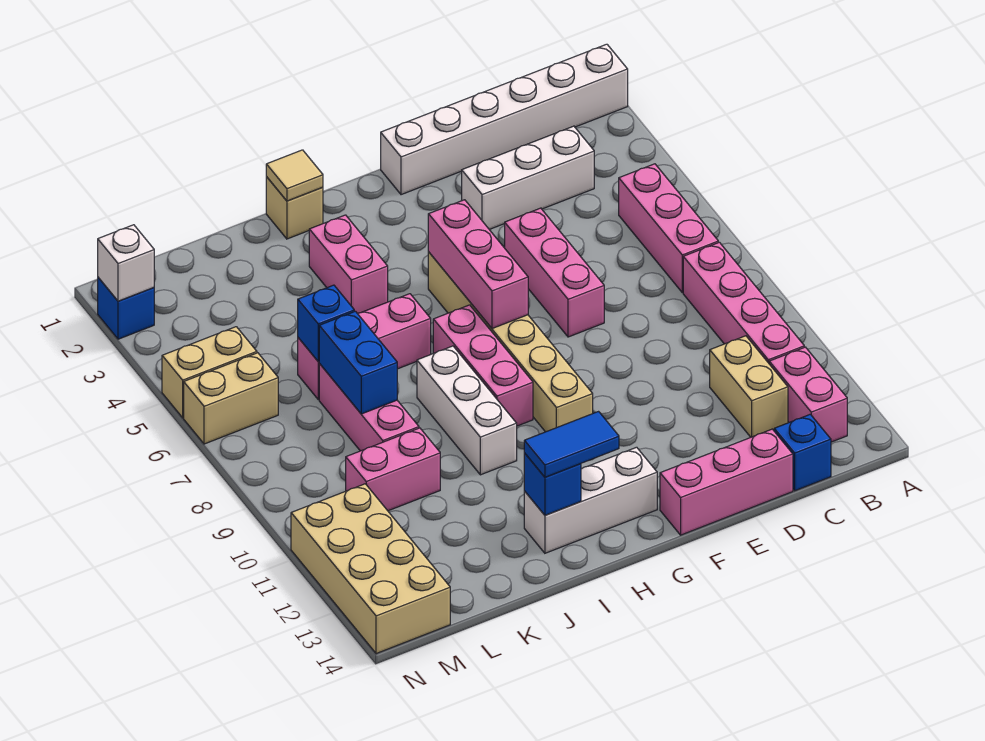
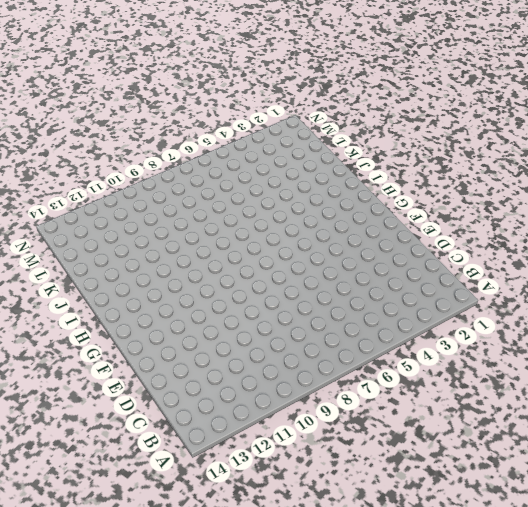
none -> white 1x6 brick [381,44,628,195]
none -> pink 1x3 brick [619,164,718,293]
none -> pink 1x4 brick [683,242,804,363]

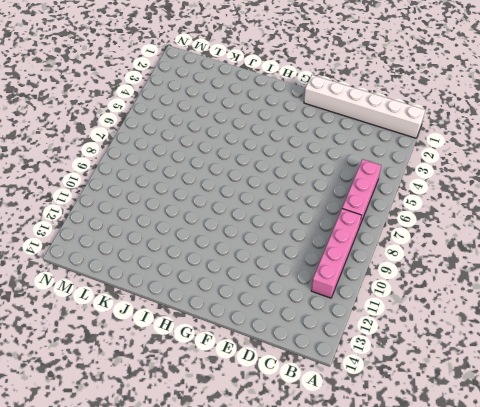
none -> pink 1x2 brick [769,347,847,442]
none -> white 1x3 brick [462,126,594,229]
none -> tan 1x2 brick [710,336,788,437]

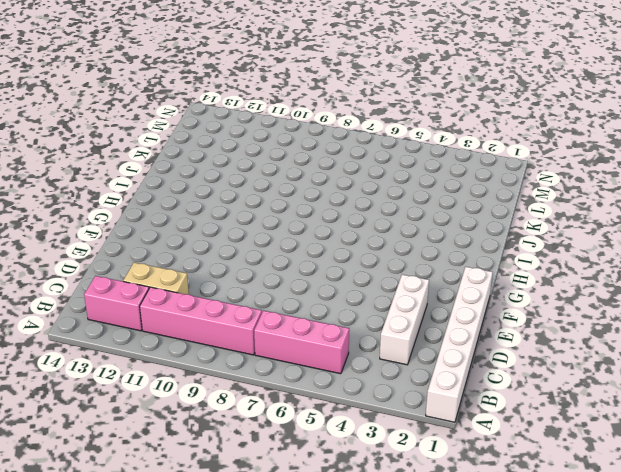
none -> blue 1x1 brick [774,414,831,491]
none -> pink 1x3 brick [660,429,793,535]
none -> pink 1x3 brick [505,208,604,337]

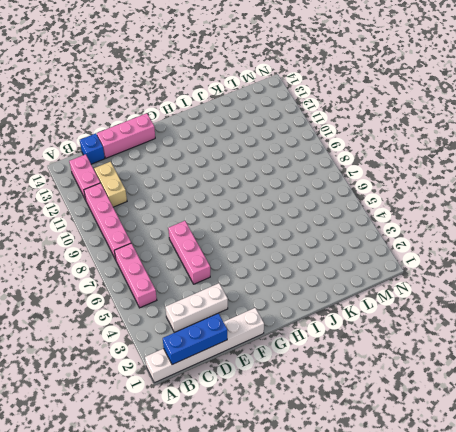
blue 1x3 brick [163,313,227,364] -> none
none -> tan 1x6 brick [428,252,593,432]
none -> white 1x3 brick [524,447,657,553]
none -> pink 1x3 brick [433,305,533,426]

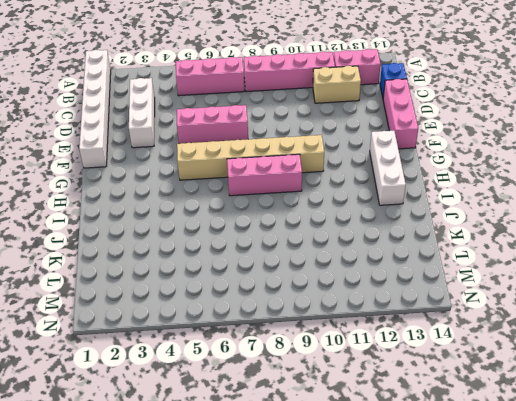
none -> tan 1x1 brick [266,177,323,239]
none -> pink 1x2 brick [309,215,388,313]
none -> pink 1x3 brick [298,294,431,400]

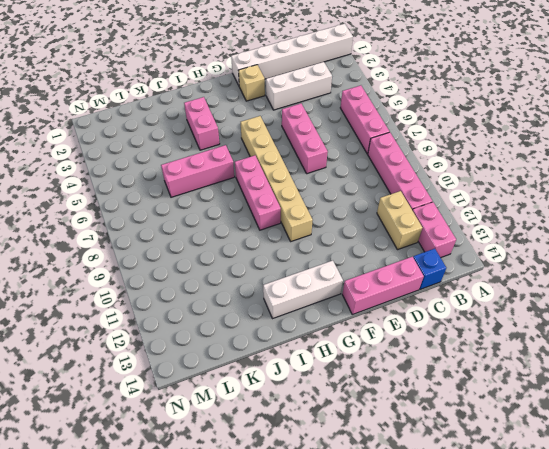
tan 1x1 brick [238,65,265,101] -> tan 1x1 brick moved to [266,177,323,239]
none -> white 1x3 brick [417,346,517,475]
none -> pink 1x3 brick [319,364,419,451]
none -> pink 1x2 brick [346,428,440,511]

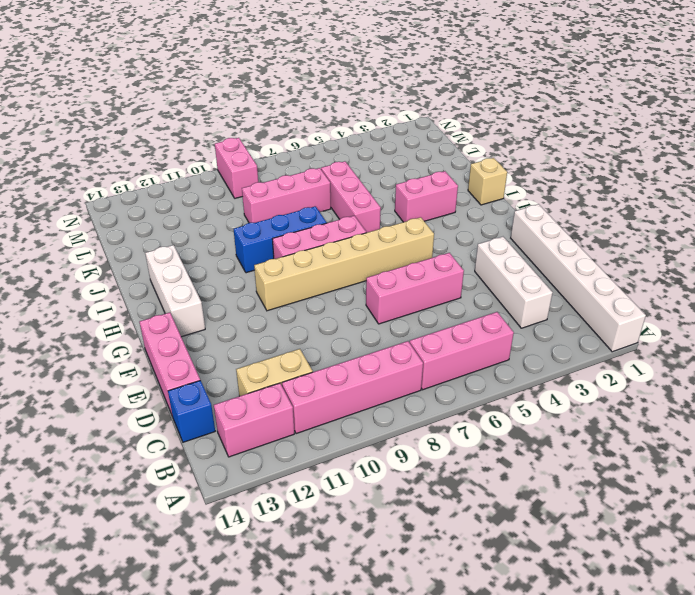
blue 1x3 brick [234,206,327,273] -> white 1x3 brick [417,346,517,475]
pink 1x2 brick [215,138,258,198] -> pink 1x2 brick moved to [346,428,440,511]
none -> tan 1x2 brick [162,327,257,418]
none -> tan 1x2 brick [184,353,278,444]
none -> tan 2x4 brick [291,484,450,654]

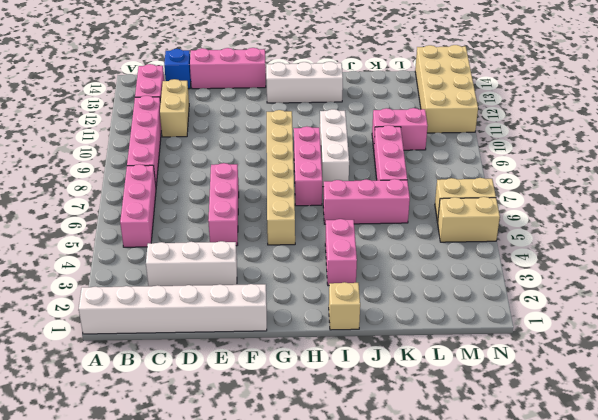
none -> blue 1x1 brick [98,278,154,339]
none -> pink 1x3 brick [428,200,528,329]
none -> tan 1x1 tile [266,150,323,201]

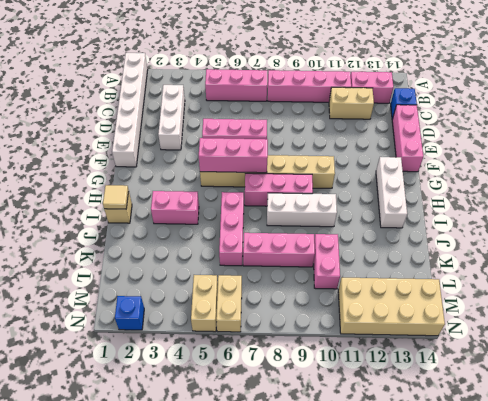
none -> blue 1x1 brick [524,453,581,515]
none -> blue 1x1 brick [298,285,354,361]
none -> blue 1x2 brick [319,311,397,414]

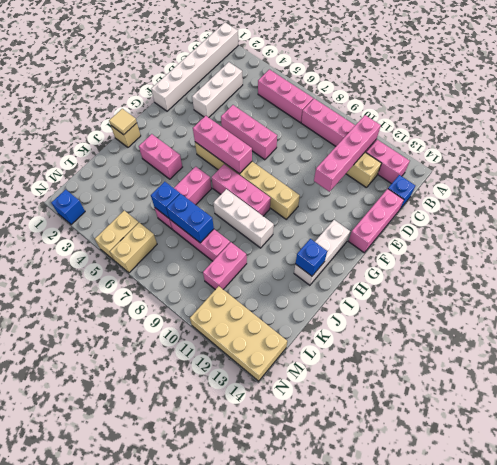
pink 1x4 brick [314,115,381,192] -> none
none -> white 1x1 brick [98,225,154,301]
none -> blue 1x2 tile [524,412,619,477]

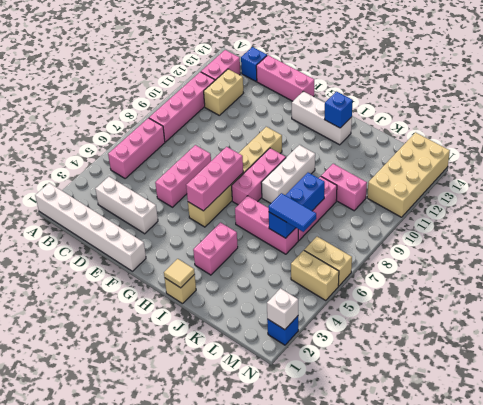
blue 1x2 tile [268,193,316,232] -> blue 1x2 tile moved to [524,412,619,477]

